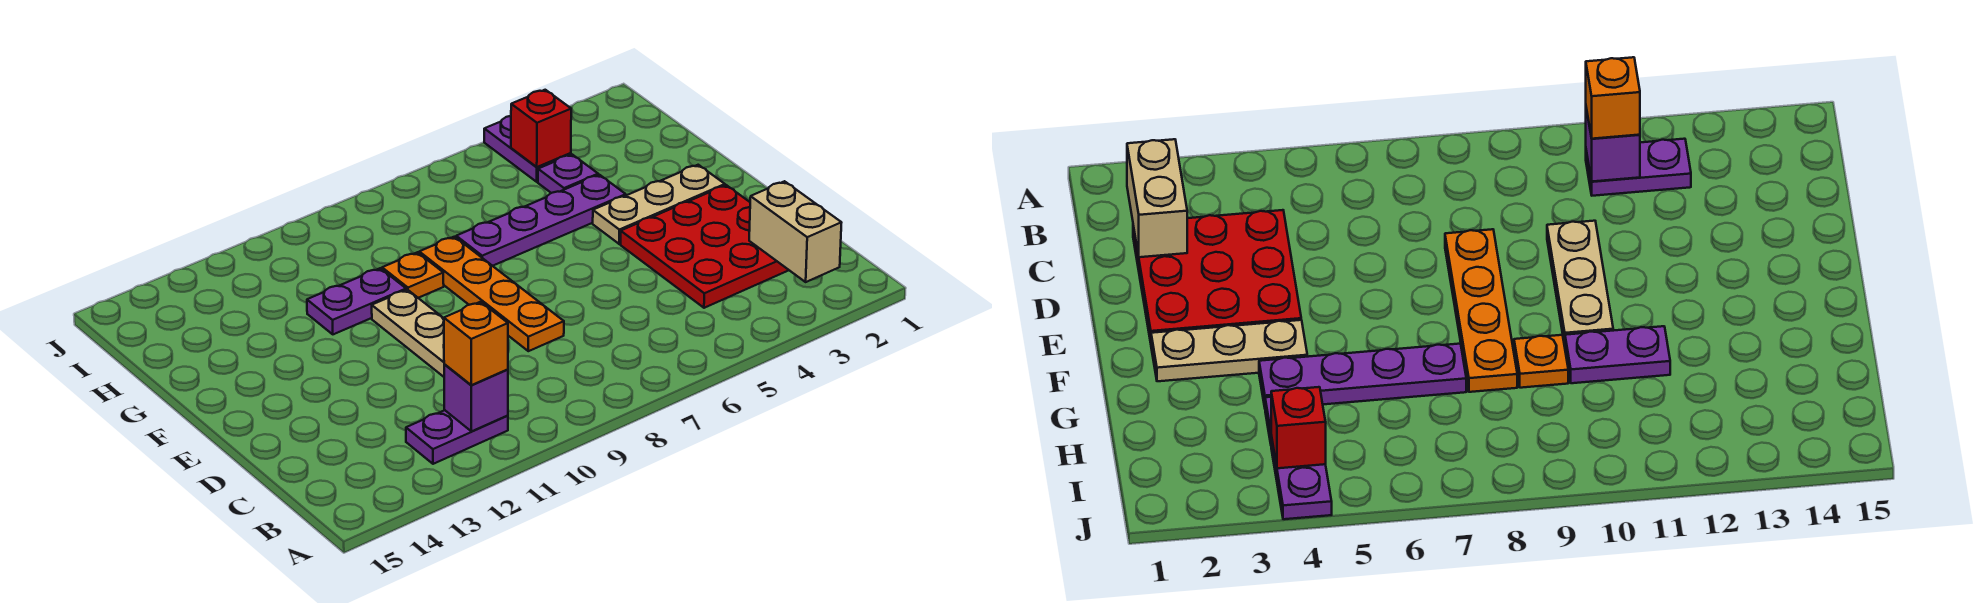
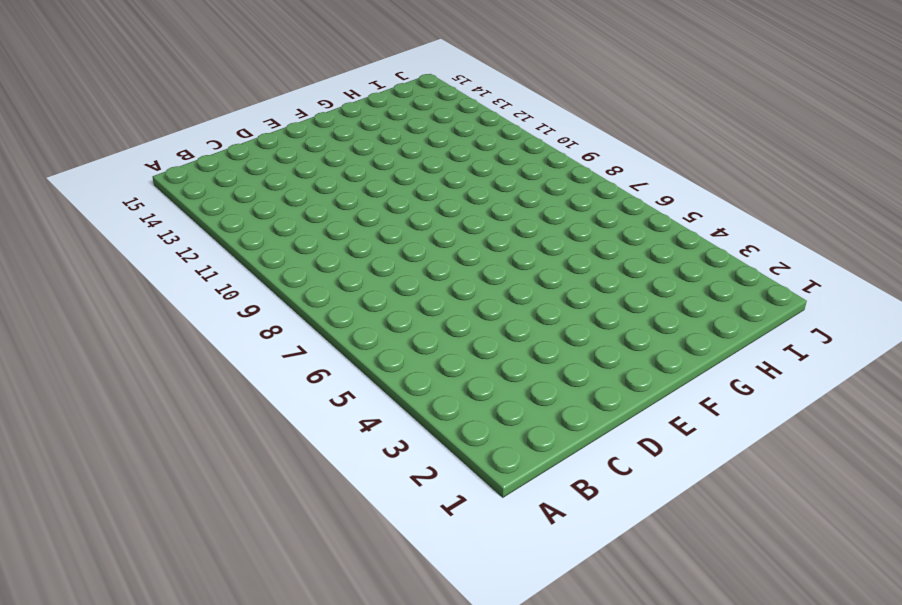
none -> purple 1x2 plate [406,410,508,464]
none -> red 3x3 plate [621,185,789,308]
none -> orange 1x4 plate [419,237,564,351]

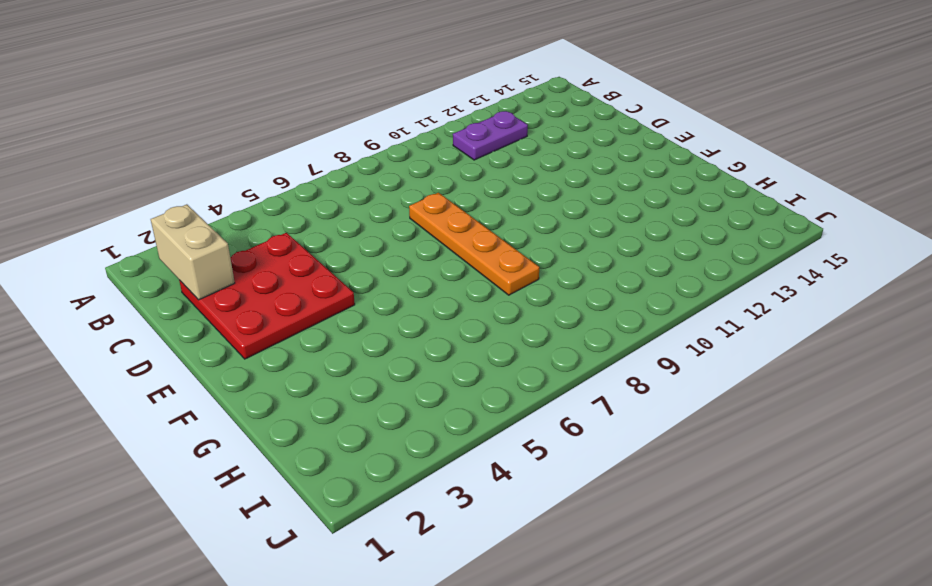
none -> tan 1x3 plate [372,290,444,377]
none -> tan 1x3 plate [593,165,725,244]
none -> purple 1x4 plate [456,175,626,266]

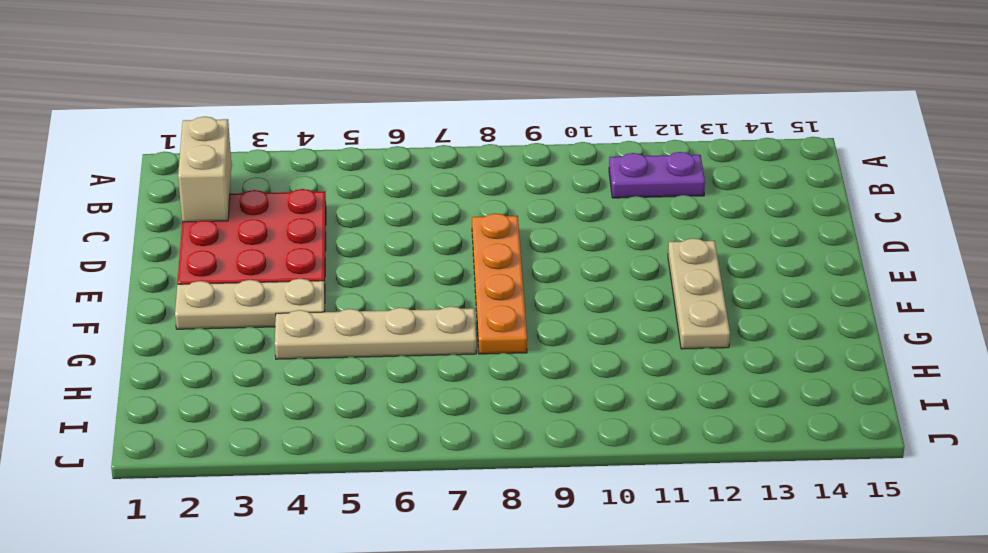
tan 1x3 plate [668,238,730,349] -> tan 1x3 plate moved to [372,290,444,377]
tan 1x4 plate [275,306,476,359] -> purple 1x4 plate [456,175,626,266]
none -> orange 1x1 plate [382,252,444,298]
none -> purple 1x2 plate [307,268,406,334]
none -> purple 1x1 plate [538,155,598,193]

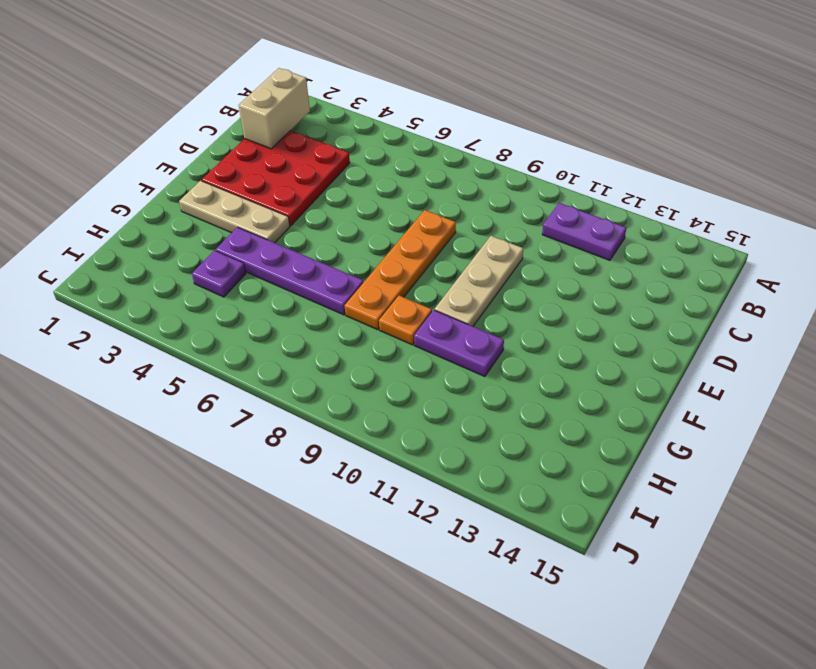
none -> purple 1x2 plate [484,116,571,182]
none -> purple 1x1 brick [444,364,508,431]
none -> red 1x1 brick [511,90,571,167]

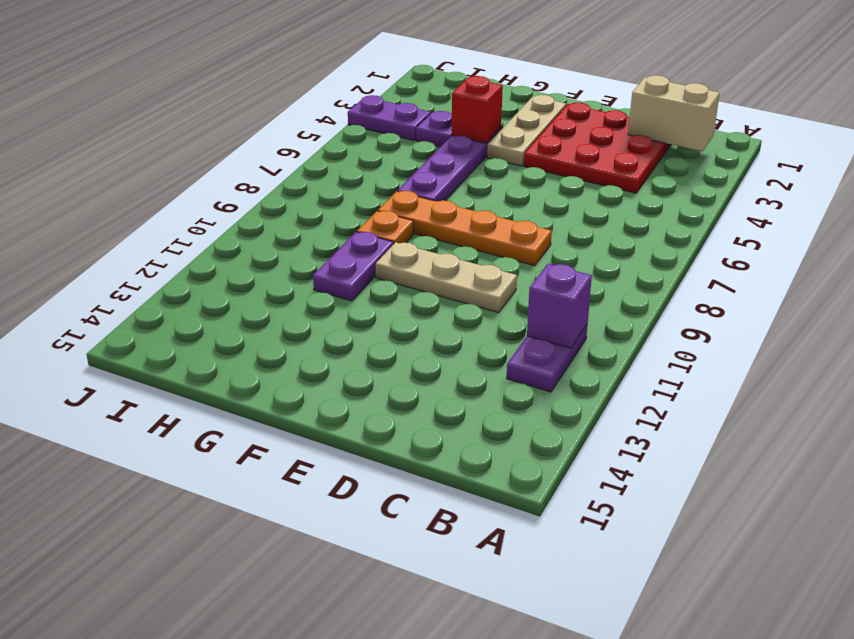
red 1x1 brick [452,76,503,143] -> red 1x1 brick moved to [511,90,571,167]
none -> orange 1x1 brick [444,302,508,385]

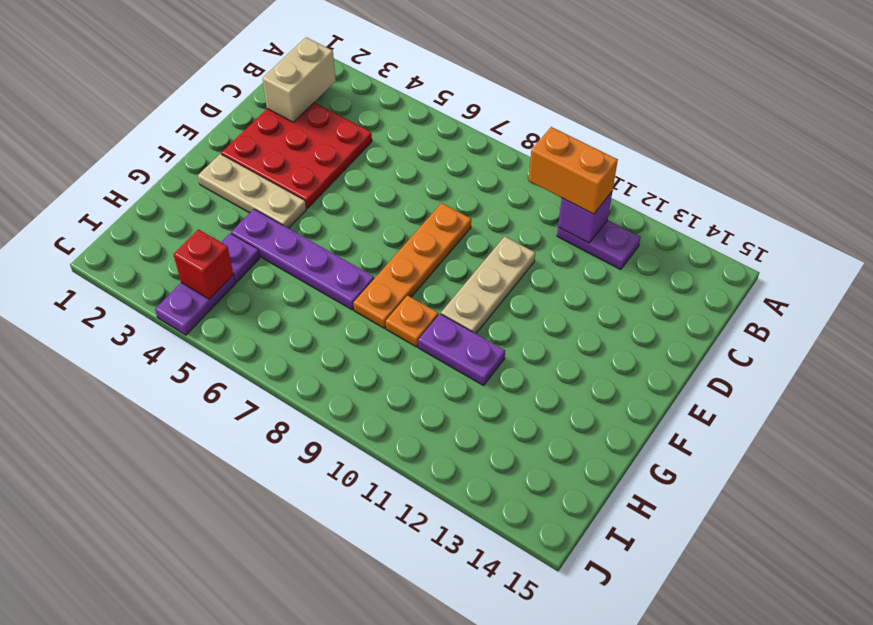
orange 1x2 brick [529,127,618,214] -> orange 1x1 brick [444,302,508,385]

